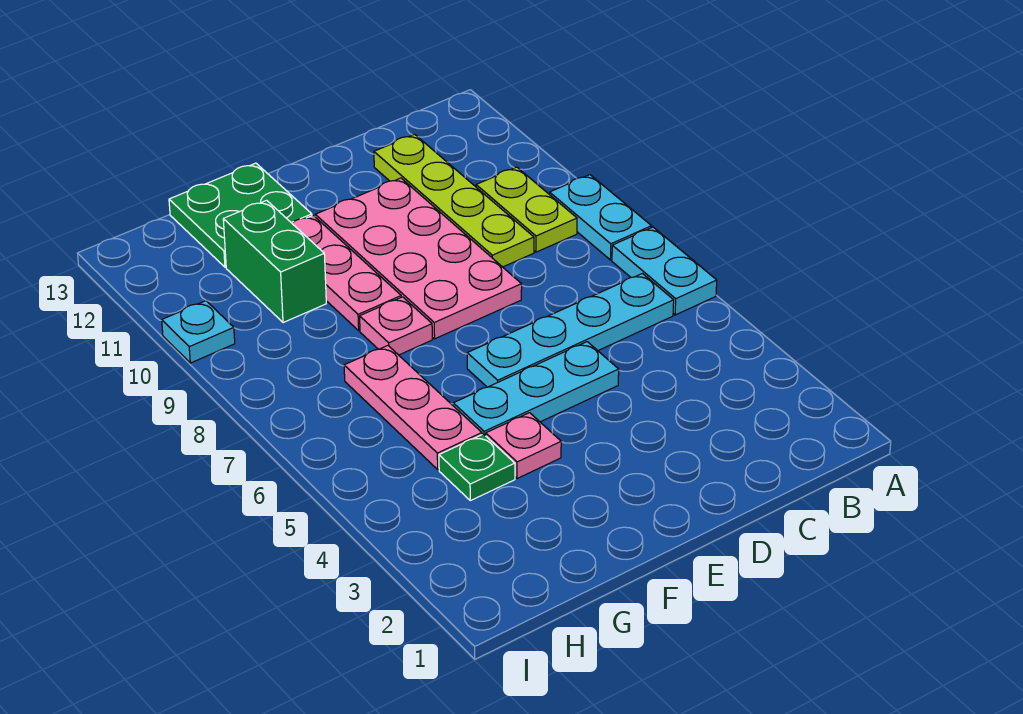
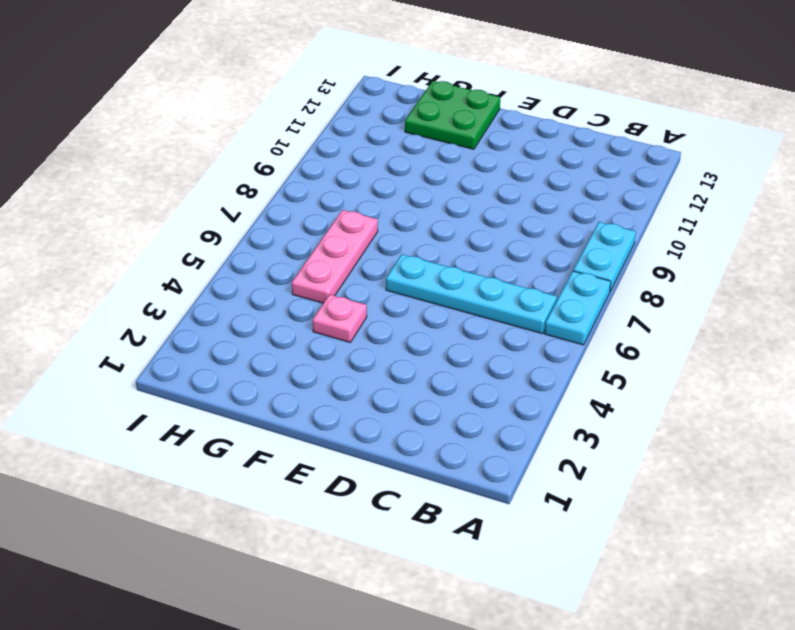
none -> lime 1x2 plate [476,167,577,252]
none -> lime 1x4 plate [374,134,534,267]
none -> cyan 1x3 plate [453,342,619,436]

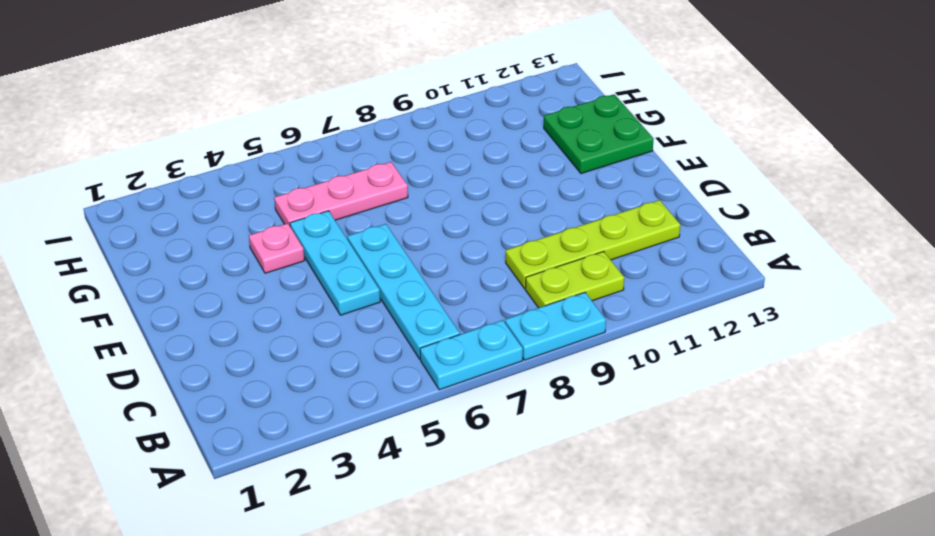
none -> pink 2x4 plate [315,178,522,339]
none -> pink 1x1 plate [360,297,432,355]
none -> pink 1x3 plate [292,215,401,330]

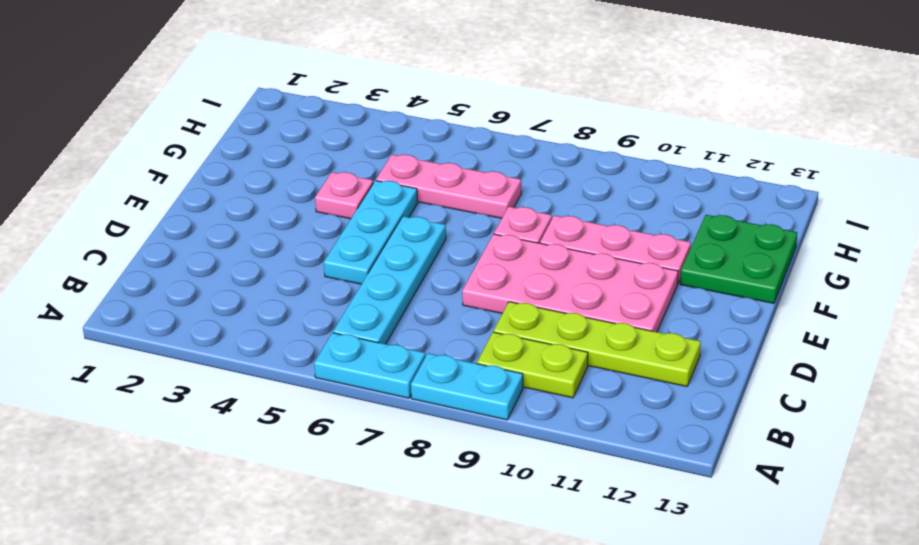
none -> green 1x1 plate [439,434,515,501]
none -> green 1x2 brick [223,200,326,323]
none -> cyan 1x1 plate [162,301,235,363]

